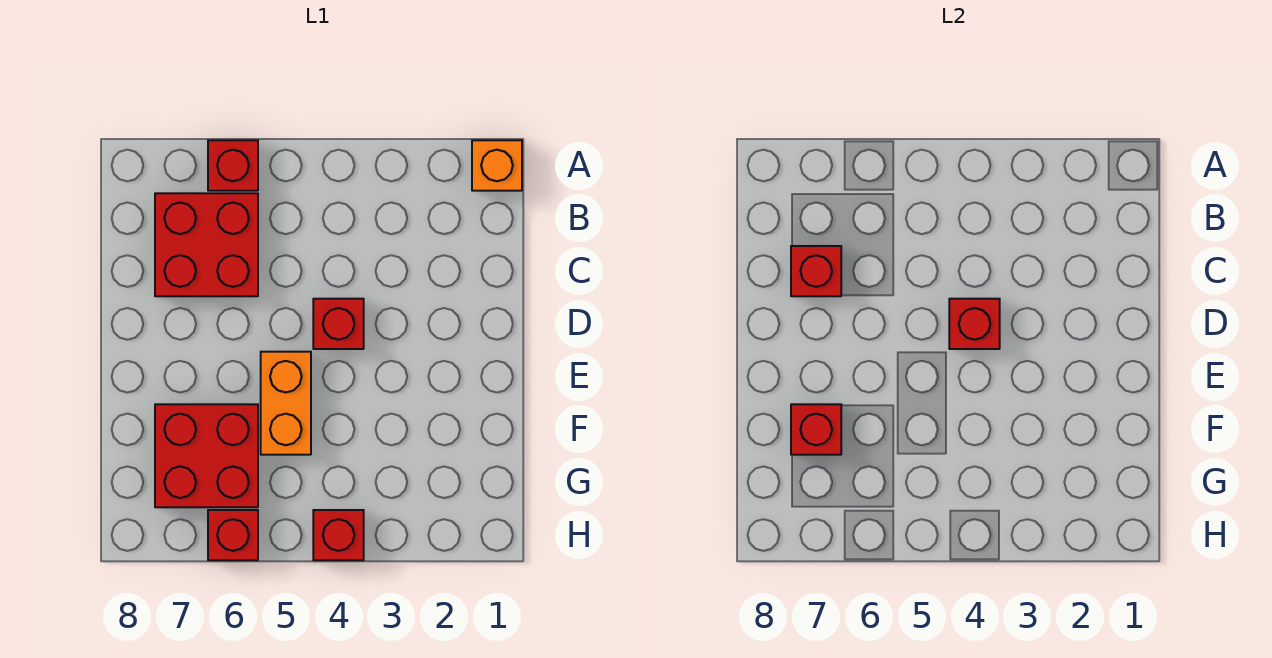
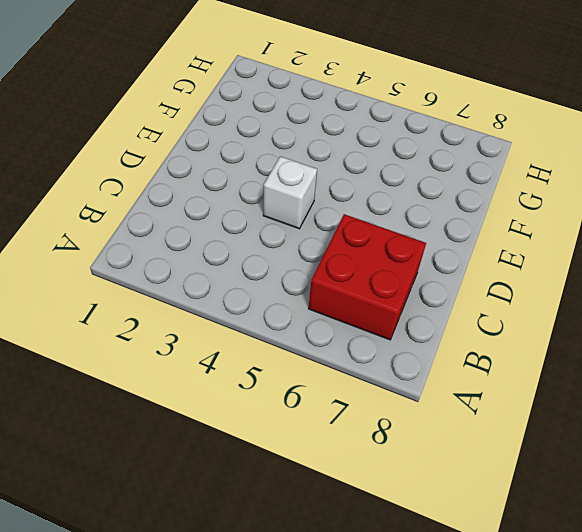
white 1x1 brick [263,156,317,229] -> red 1x1 brick [313,299,364,349]
none -> orange 1x1 brick [472,140,522,191]
none -> red 1x1 brick [208,140,258,191]

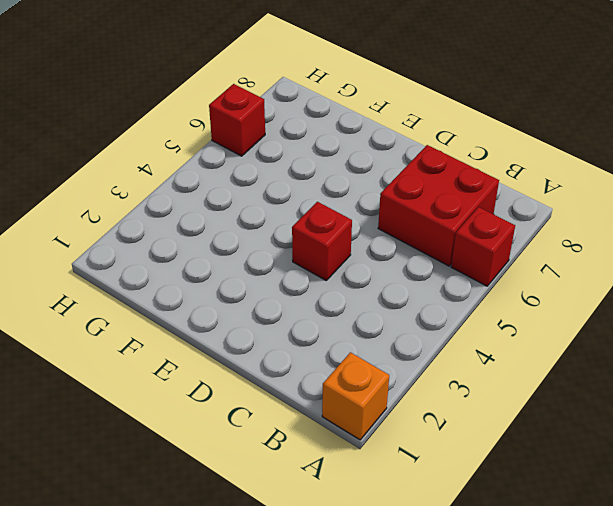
none -> orange 1x2 brick [261,352,311,455]
none -> red 2x2 brick [155,404,258,507]

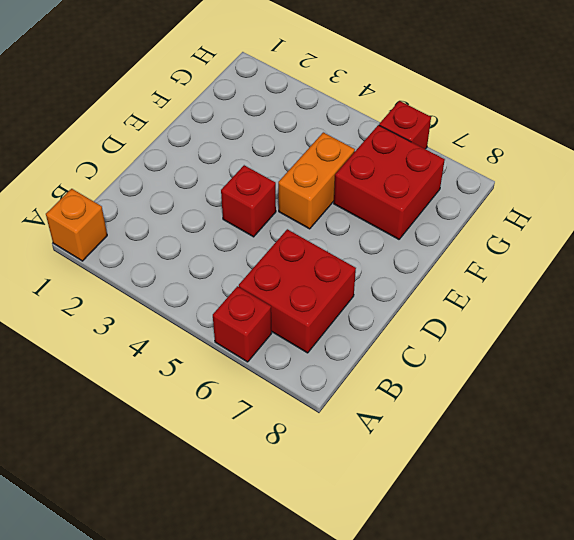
none -> red 1x1 brick [313,510,364,560]
none -> red 1x1 brick [791,246,841,296]

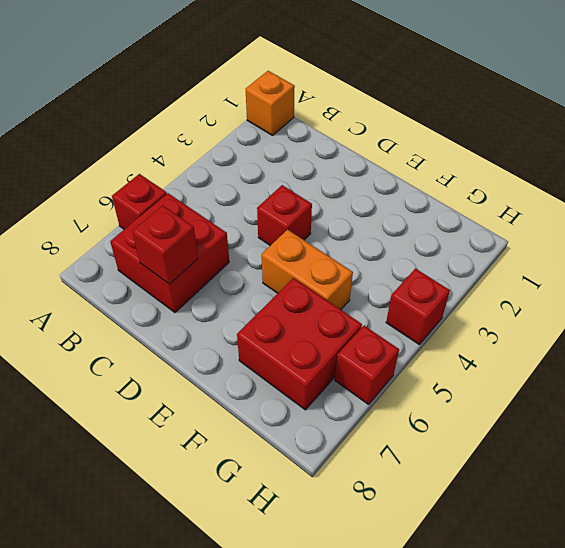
none -> red 1x1 brick [949,299,1000,349]
none -> red 1x1 brick [791,404,841,455]

